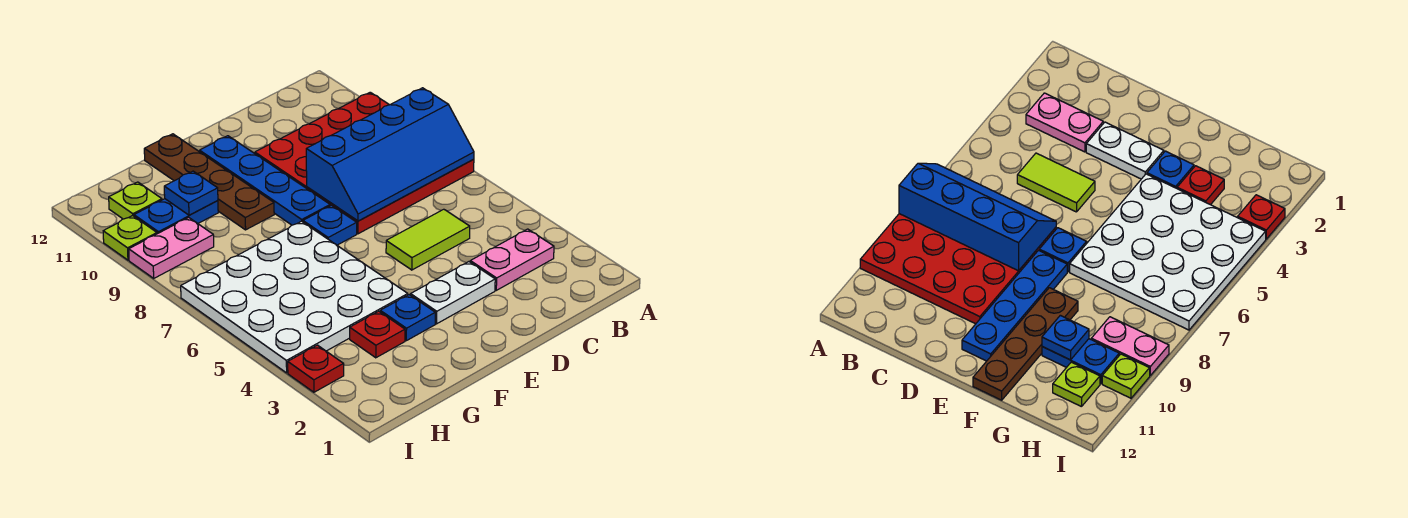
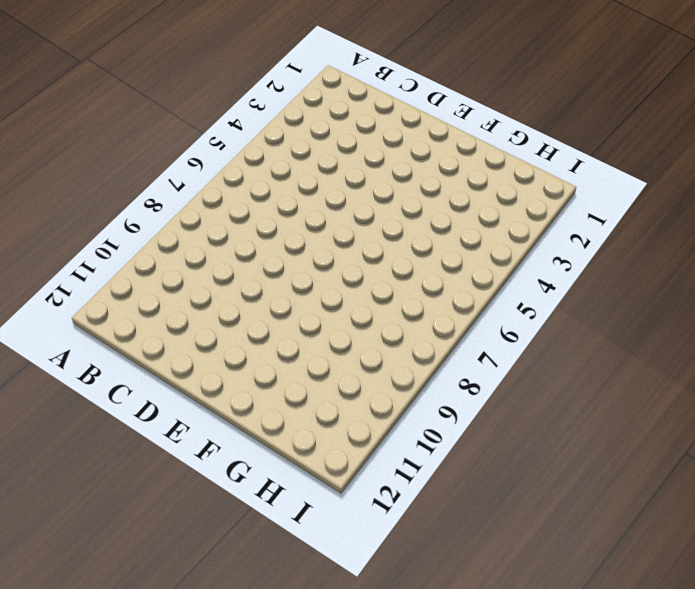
none -> red 4x4 plate [255,92,474,234]
none -> pink 1x2 plate [470,229,554,290]
none -> lime 1x2 tile [386,209,470,270]

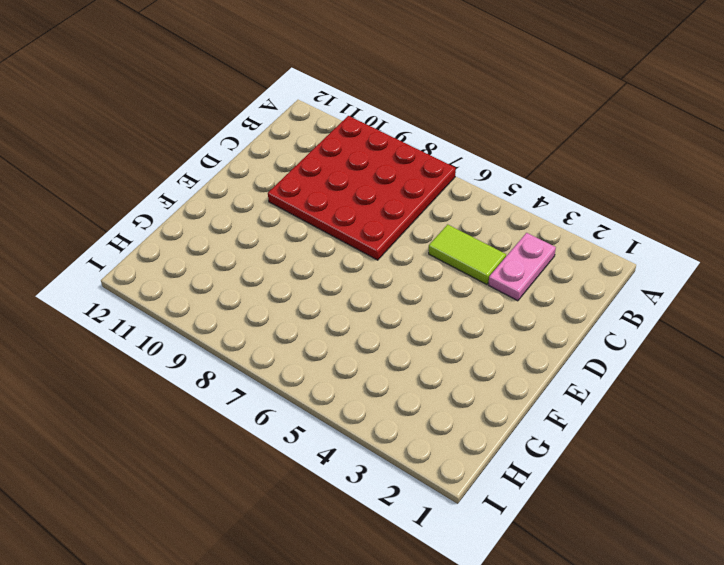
lime 1x2 tile [429,224,506,285] -> lime 1x2 tile turned to [386,209,470,270]
none -> white 1x2 plate [411,262,495,324]
none -> blue 1x1 plate [303,205,357,245]
none -> blue 1x4 plate [200,136,330,225]

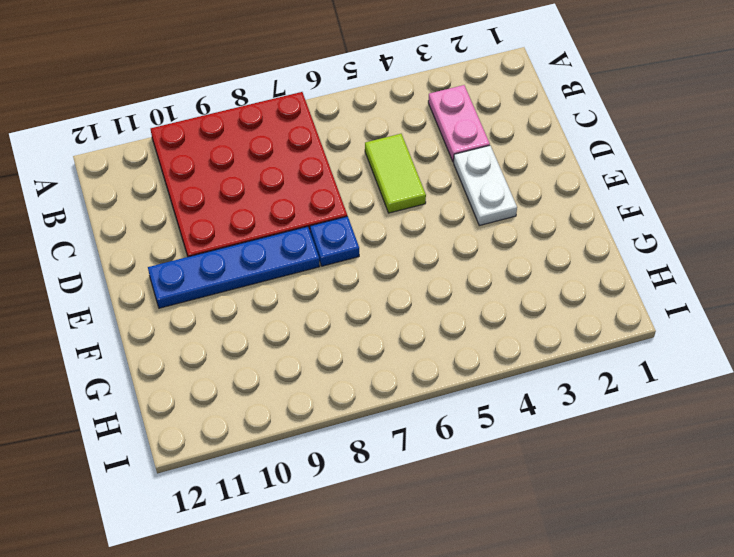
none -> blue 1x1 plate [380,295,435,341]
none -> white 4x4 plate [181,221,408,373]
none -> brown 1x4 plate [144,134,274,230]

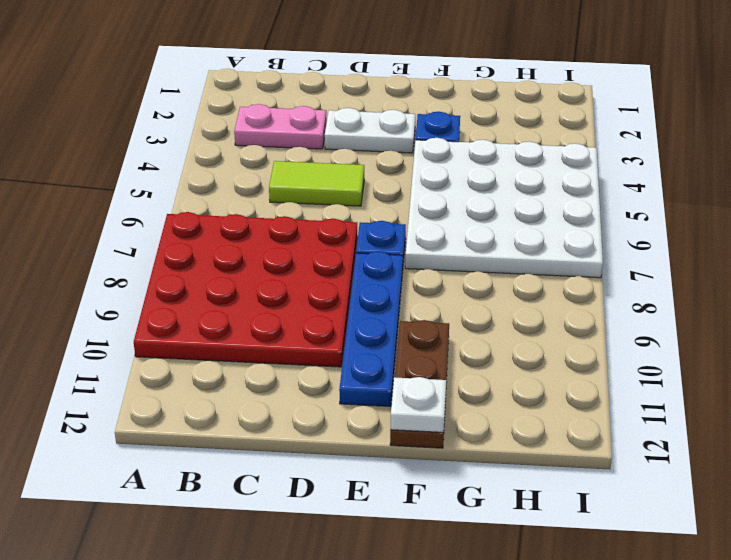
brown 1x3 plate [390,320,449,448] -> brown 1x4 plate [144,134,274,230]
white 1x1 plate [391,377,446,432] -> none
none -> red 1x1 plate [350,311,405,358]
none -> blue 1x2 plate [134,199,218,234]
none -> pink 1x2 plate [129,218,214,278]

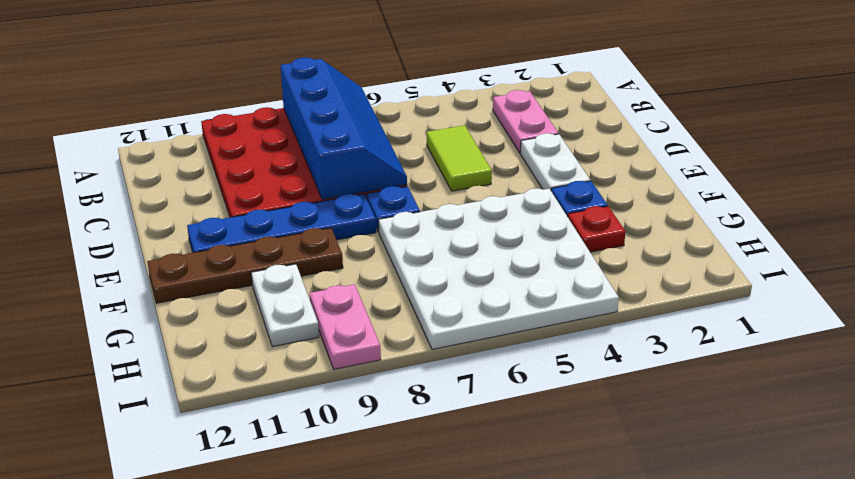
white 1x2 plate [251,264,319,347] -> blue 1x2 plate [134,199,218,234]
none -> lime 1x1 plate [109,182,162,219]
none -> red 1x1 plate [288,345,344,392]
none -> lime 1x1 plate [103,216,157,260]

